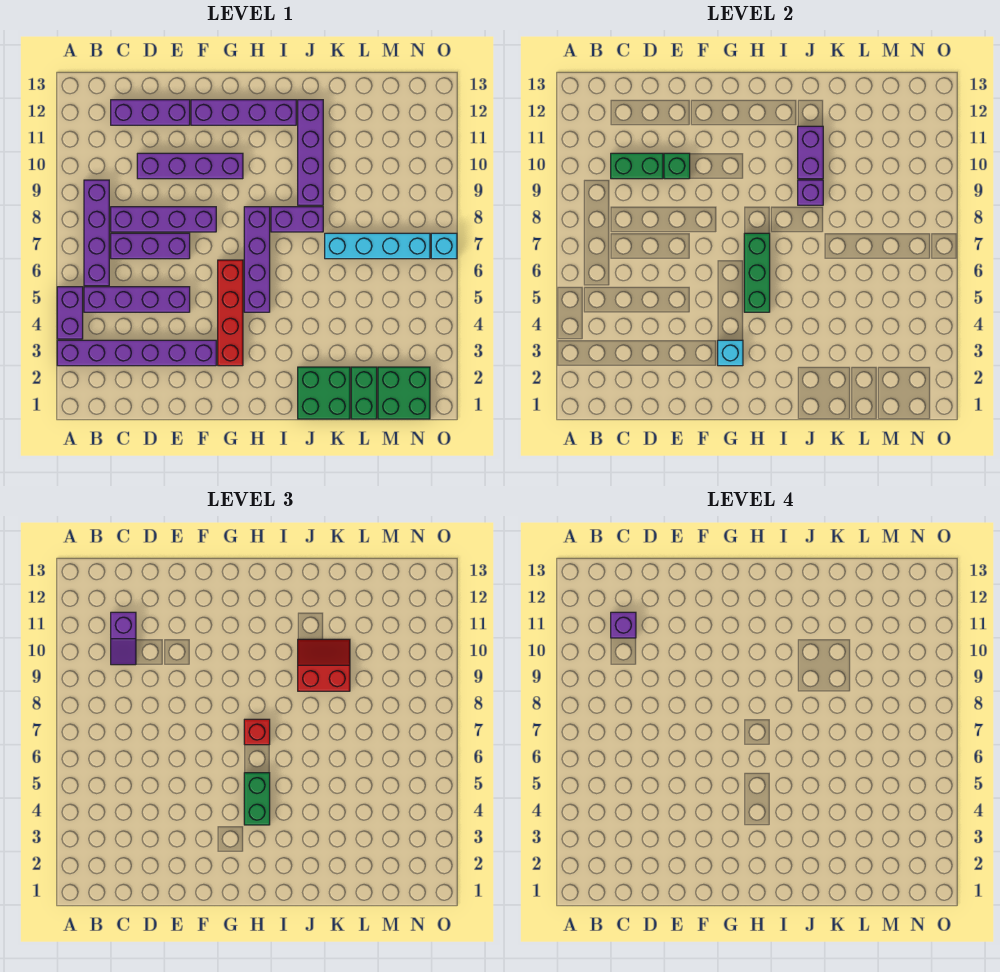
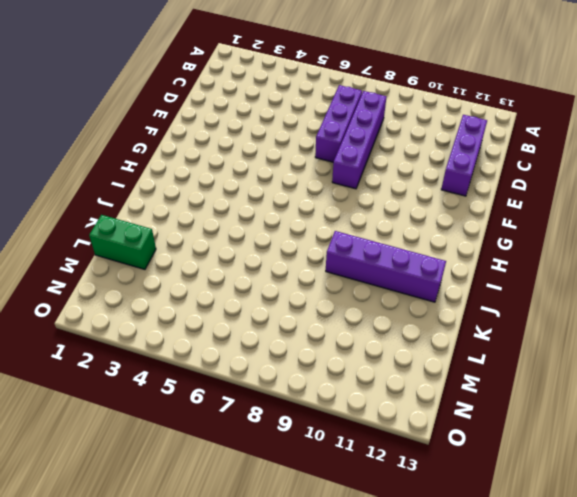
none -> purple 1x6 brick [57,340,216,366]
none -> purple 1x2 brick [57,287,83,339]
none -> purple 1x4 brick [84,287,190,312]

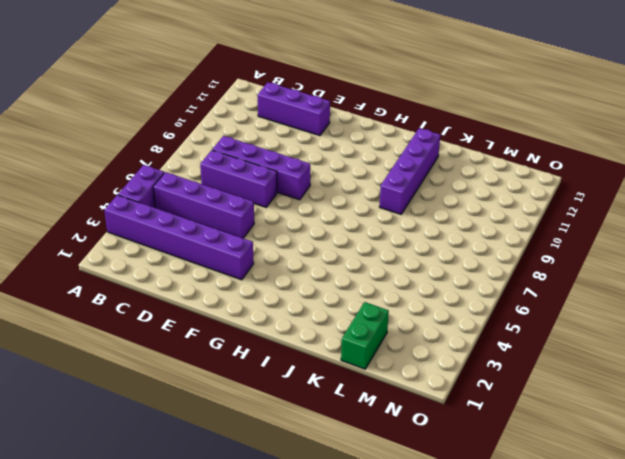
none -> purple 1x4 brick [84,180,109,286]
none -> purple 1x4 brick [137,153,243,179]
none -> purple 1x4 brick [191,100,296,125]

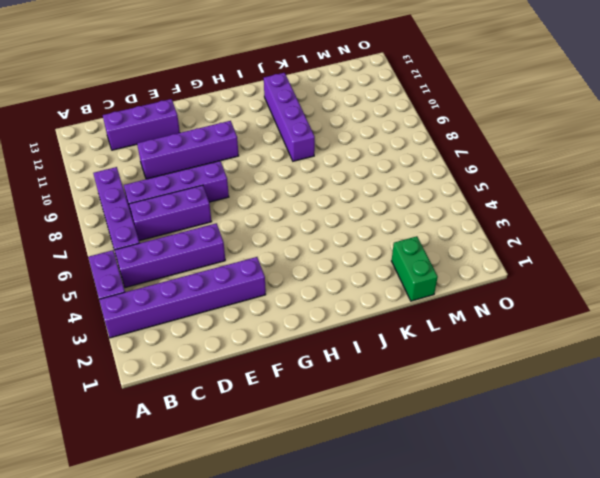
none -> purple 1x4 brick [191,100,296,125]
none -> red 1x4 brick [218,260,243,366]
none -> purple 1x4 brick [244,207,270,312]

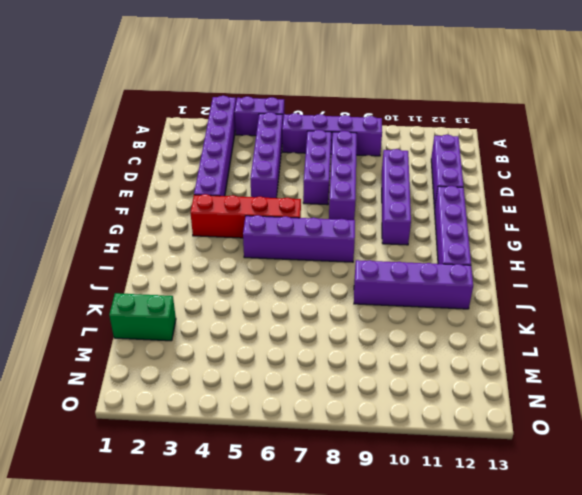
none -> purple 1x2 brick [271,207,323,232]
none -> green 2x2 brick [298,367,350,419]
none -> cyan 1x4 brick [325,233,430,259]

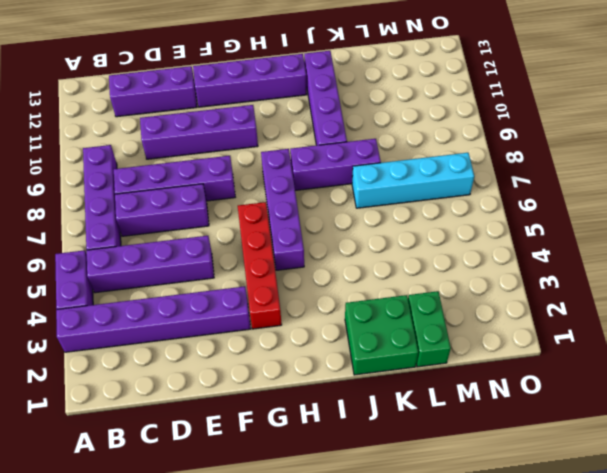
purple 1x3 brick [290,139,381,190] -> purple 1x2 brick [271,207,323,232]
none -> green 2x2 brick [378,367,430,419]
none -> cyan 1x1 brick [431,233,457,259]
none -> green 1x2 brick [611,153,663,179]

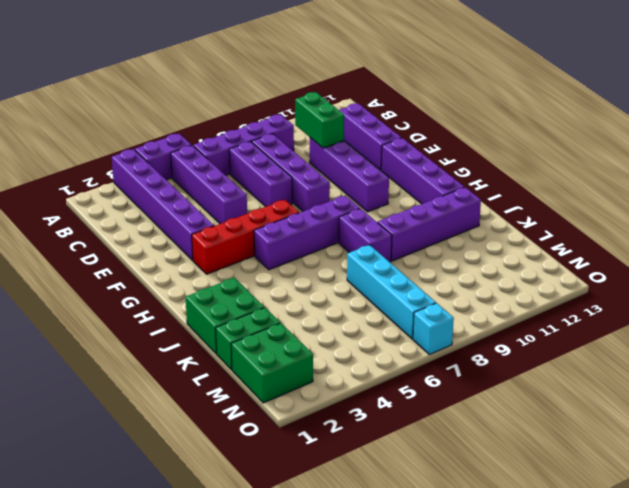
none -> green 1x1 brick [664,153,690,179]
none -> cyan 1x1 brick [718,340,743,366]
none -> green 1x3 brick [744,233,770,312]

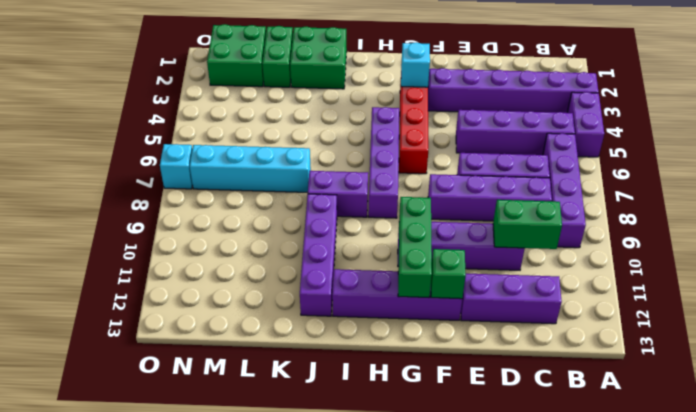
green 1x1 brick [431,249,466,299] -> green 1x1 brick moved to [664,153,690,179]
green 1x3 brick [398,197,432,298] -> green 1x3 brick moved to [744,233,770,312]
none -> purple 1x1 brick [798,180,823,205]
none -> purple 1x2 brick [798,126,823,179]
none -> purple 1x2 slope [111,612,136,665]

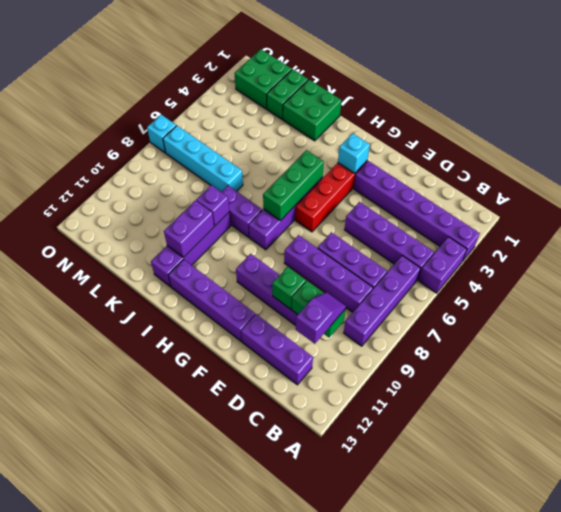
none -> green 1x2 brick [244,773,270,825]
none -> red 1x1 brick [244,719,270,745]
none -> red 2x2 slope [298,639,350,691]

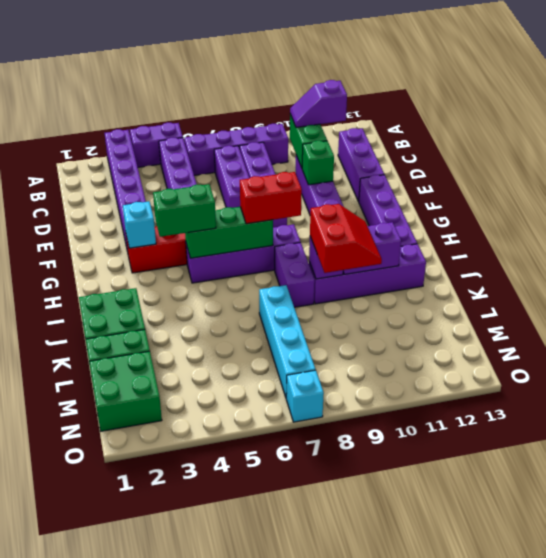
red 1x2 brick [240,172,302,224] -> red 1x1 brick [244,719,270,745]
none -> purple 1x1 brick [611,612,636,638]

